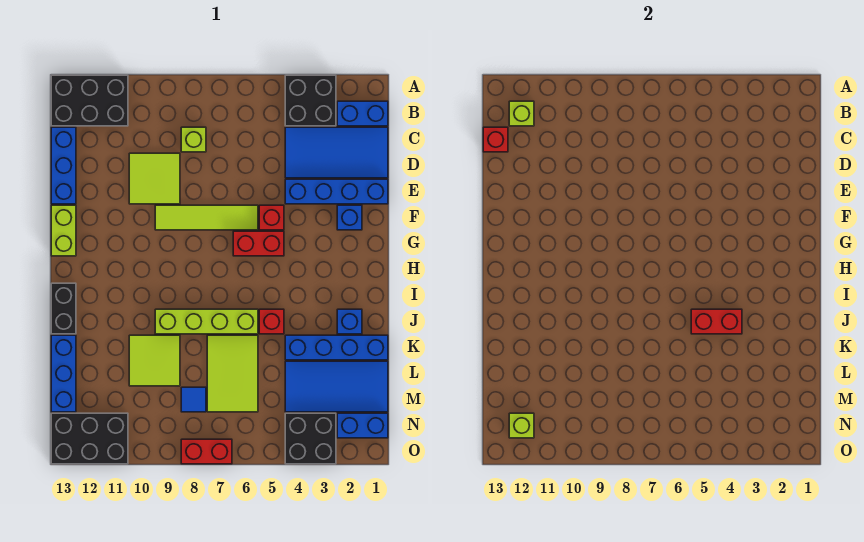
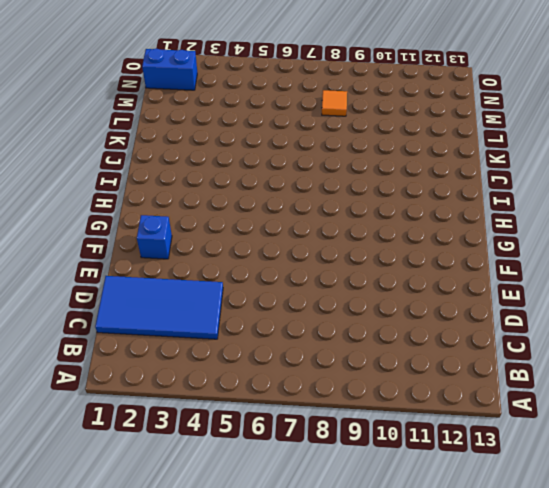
orange 1x1 tile [322,90,347,116] -> blue 1x1 tile [181,387,206,412]
none -> black 2x2 brick [285,75,336,126]
none -> black 2x3 brick [51,75,128,126]
none -> blue 1x2 brick [337,101,388,126]
none -> lime 1x1 brick [181,127,206,152]

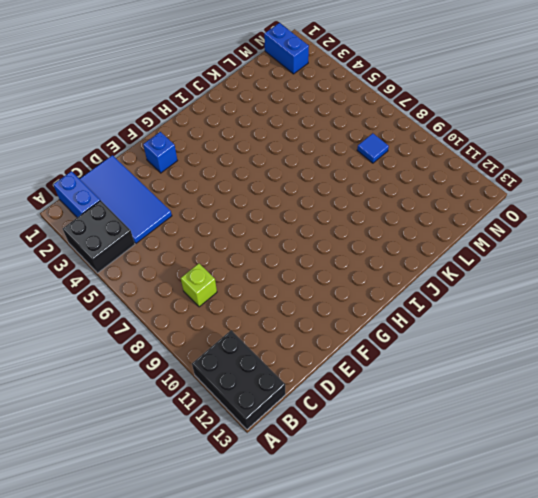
none -> blue 1x3 brick [51,127,76,204]
none -> lime 2x2 tile [129,153,180,204]
none -> blue 1x4 brick [285,179,388,204]
none -> red 1x1 brick [259,205,284,230]

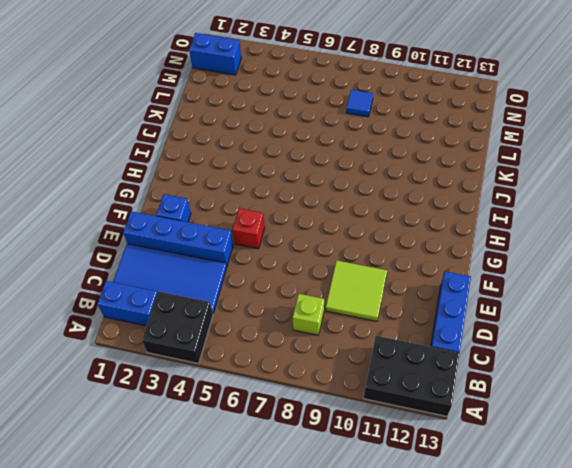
none -> lime 1x4 tile [155,205,258,230]
none -> lime 1x2 brick [51,205,76,256]
none -> red 1x2 brick [233,231,284,256]
none -> black 1x2 brick [51,283,76,334]

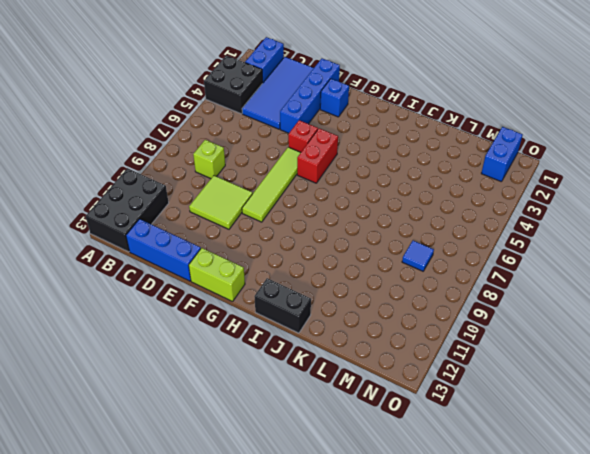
none -> blue 1x1 brick [337,309,362,334]
none -> red 1x1 brick [259,309,284,334]
none -> lime 1x4 brick [155,309,258,334]
none -> blue 1x4 brick [285,335,388,360]

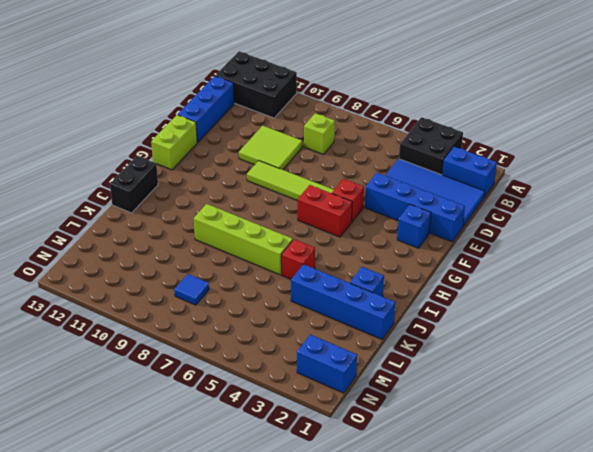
none -> lime 2x3 tile [207,335,258,412]
none -> lime 2x2 tile [129,335,180,386]
none -> blue 1x3 brick [51,335,76,412]
none -> blue 2x4 tile [285,361,388,412]

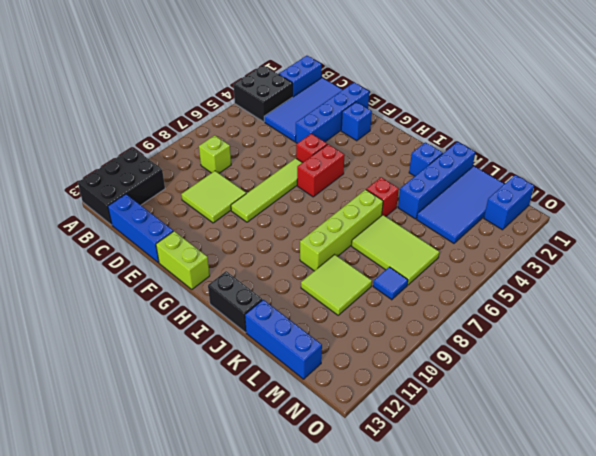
none -> black 2x2 brick [285,413,336,464]
none -> black 2x3 brick [51,413,128,464]
none -> red 1x2 brick [181,439,232,464]
none -> lime 1x1 brick [509,101,534,126]

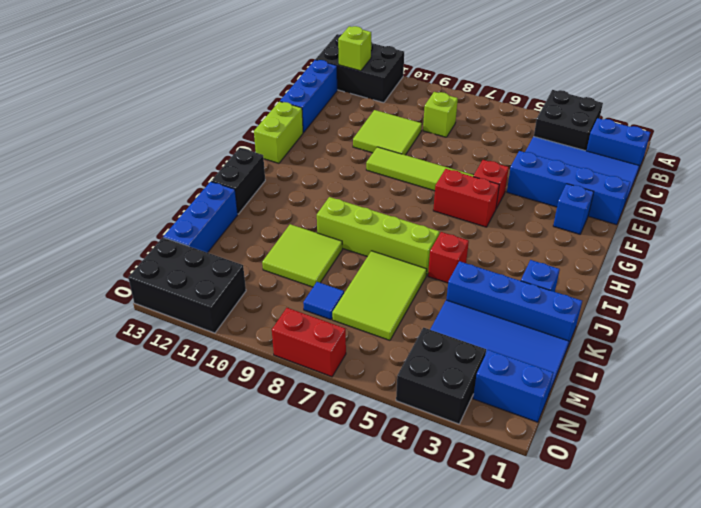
none -> red 1x1 brick [483,127,508,152]
none -> red 1x2 brick [691,309,742,334]
none -> lime 1x1 brick [509,413,534,438]

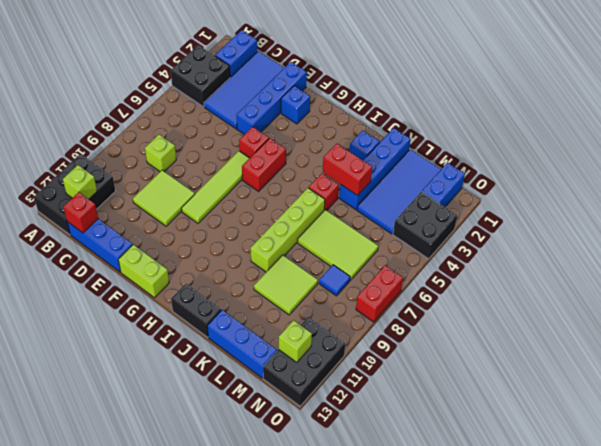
red 1x2 brick [323,144,372,196] -> red 1x2 brick turned to [691,309,742,334]

